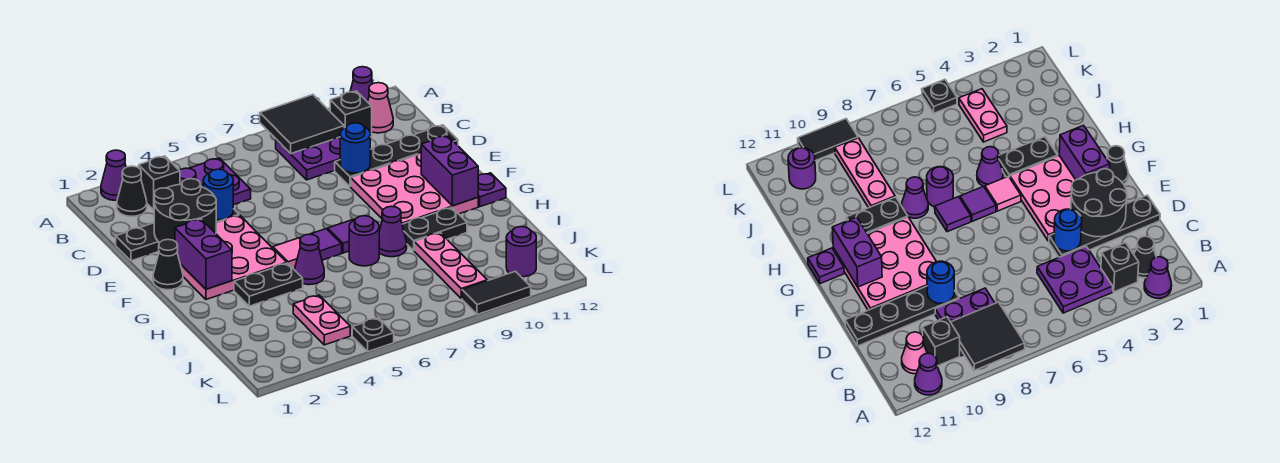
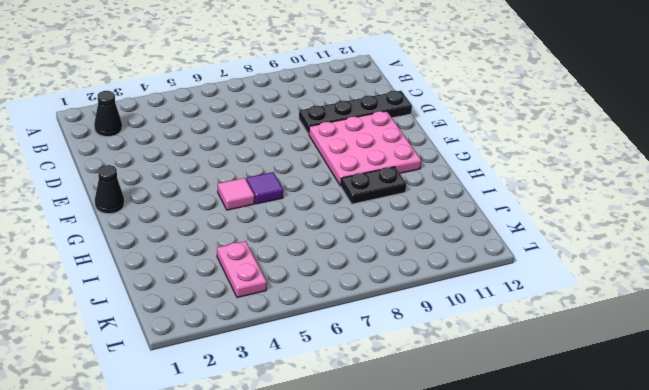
none -> purple 1x1 cone [101,150,126,200]
none -> purple 1x1 cone [350,67,373,102]
none -> black 1x1 brick [139,156,180,210]
none -> purple 2x2 plate [179,158,251,205]

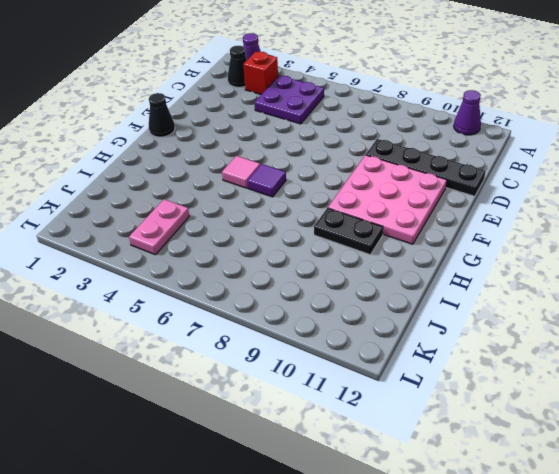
red 1x1 brick [243,52,278,94] -> black 1x1 brick [139,156,180,210]
none -> purple 2x2 plate [276,137,340,180]
none -> black 1x1 brick [330,91,372,137]
none -> pink 1x1 cone [368,83,393,133]
none -> black 1x4 plate [116,209,239,261]

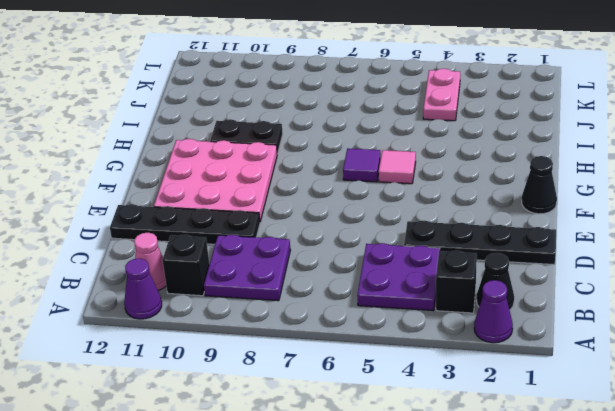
none -> pink 3x3 plate [180,215,287,300]
none -> purple 1x1 tile [328,219,354,253]
none -> purple 1x1 plate [478,173,506,207]
none -> black 1x2 plate [234,263,303,306]

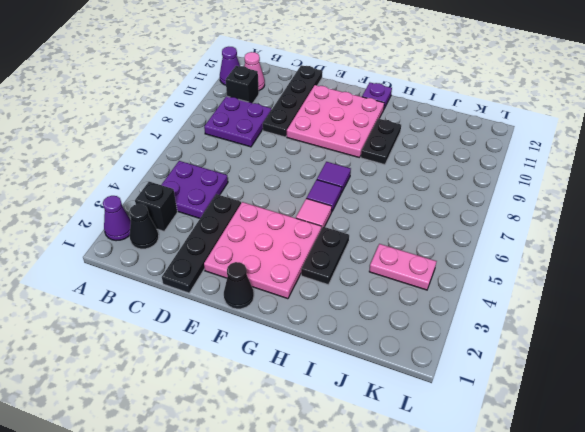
none -> purple 1x1 cone [295,234,324,285]
none -> purple 1x1 round brick [349,216,379,266]
none -> purple 1x1 cone [379,206,407,257]
none -> pink 1x3 plate [414,233,487,298]

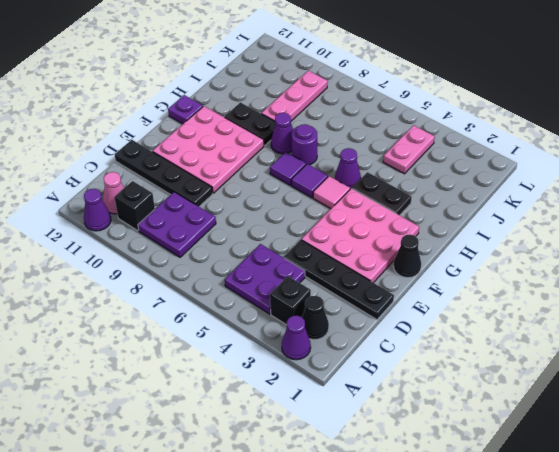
none -> purple 1x1 round brick [506,227,536,277]
none -> black 1x1 plate [352,318,394,351]
none -> black 1x2 tile [462,271,531,315]
none -> black 2x2 tile [260,95,344,154]

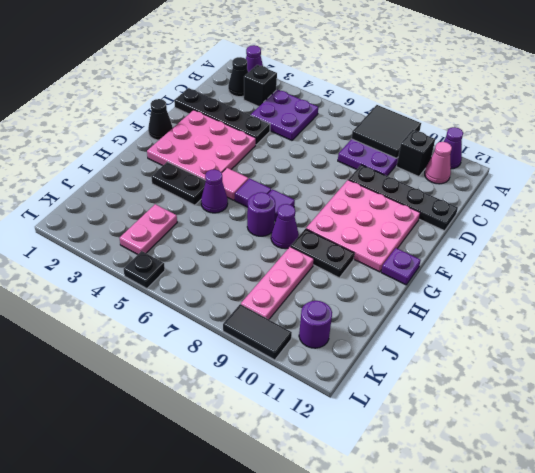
none -> black 2x2 round brick [154,179,216,243]
none -> blue 1x1 round brick [203,169,233,220]
none -> blue 1x1 round brick [340,123,370,173]
none -> purple 1x2 brick [175,219,232,289]

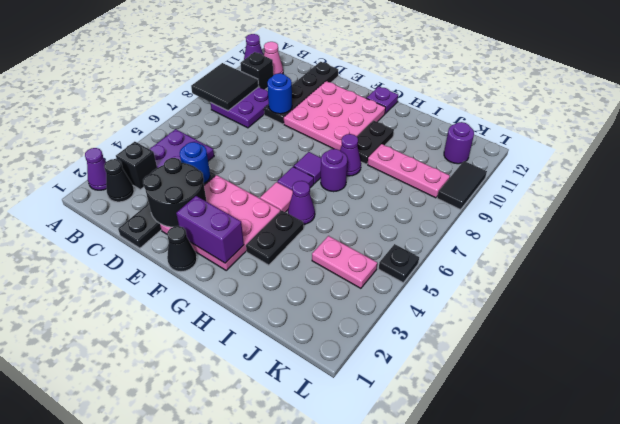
none -> purple 1x2 brick [421,135,478,206]

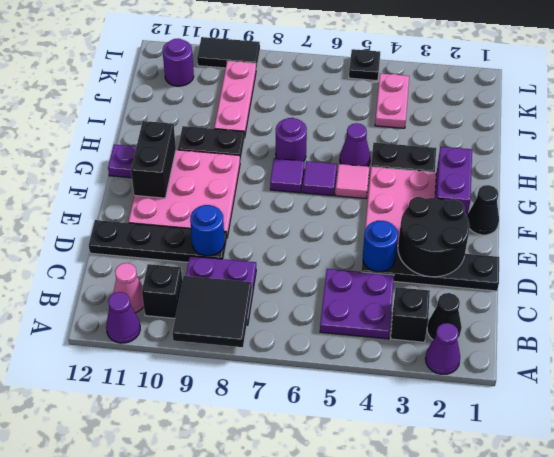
black 1x2 brick [131,121,176,198] -> purple 1x2 brick [421,135,478,206]
none -> purple 1x1 cone [379,206,407,257]

